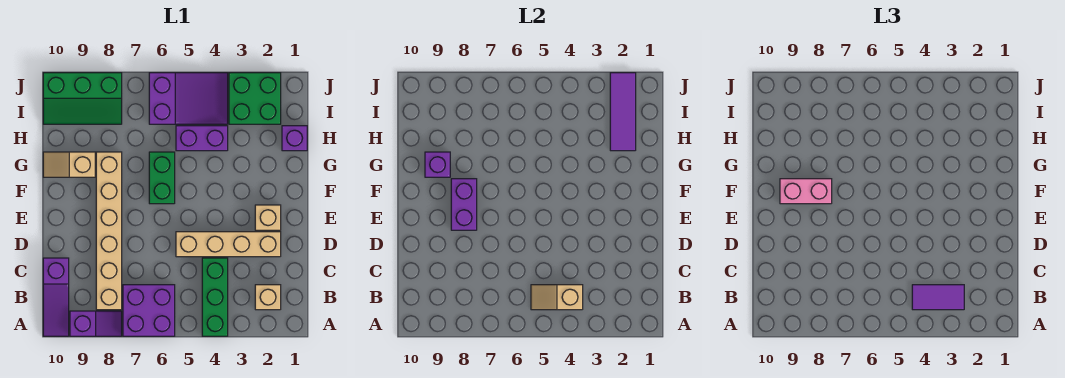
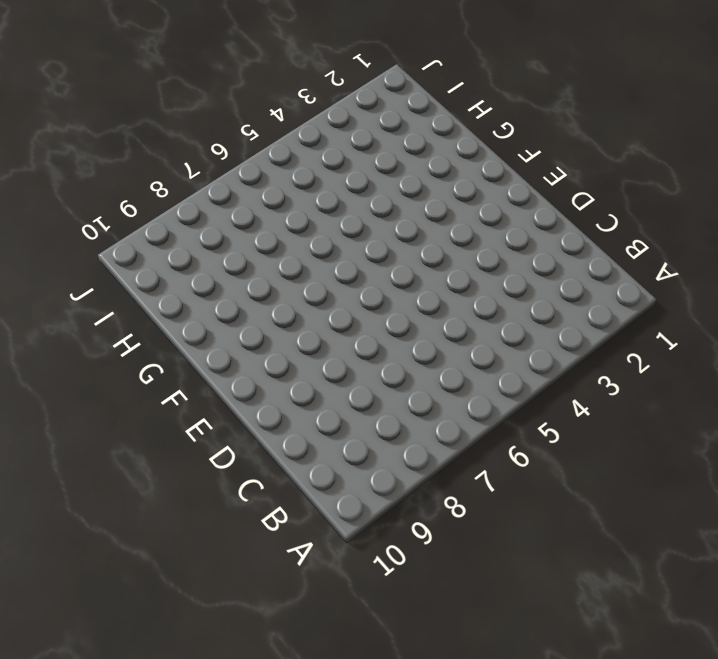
none -> green 1x3 brick [202,258,228,336]
none -> purple 2x2 brick [123,285,175,336]
none -> purple 1x2 slope [70,311,122,336]

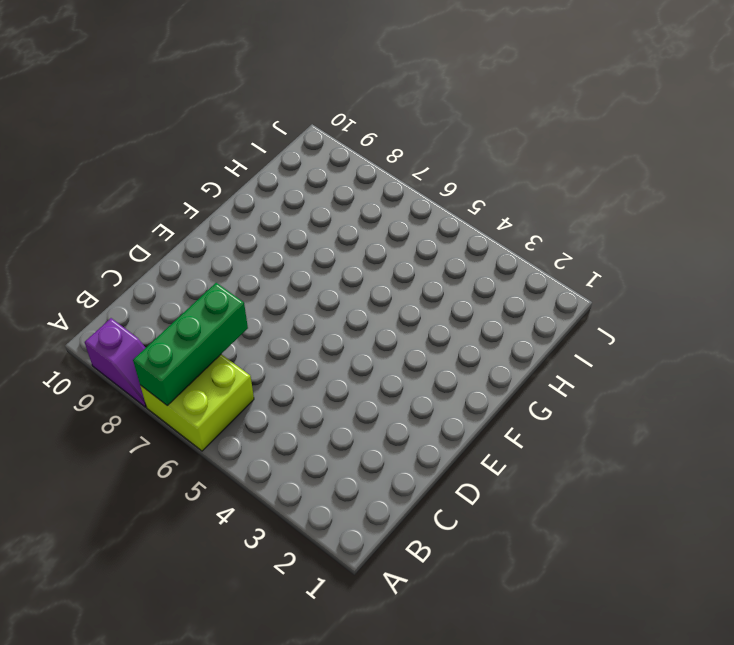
lime 2x2 brick [140,354,254,451] -> purple 2x2 brick [123,285,175,336]
green 1x3 brick [133,283,248,406] -> green 1x3 brick moved to [202,258,228,336]
none -> purple 1x3 slope [43,258,69,336]
none -> tan 1x1 brick [255,285,281,310]
none -> tan 1x6 brick [96,152,122,310]

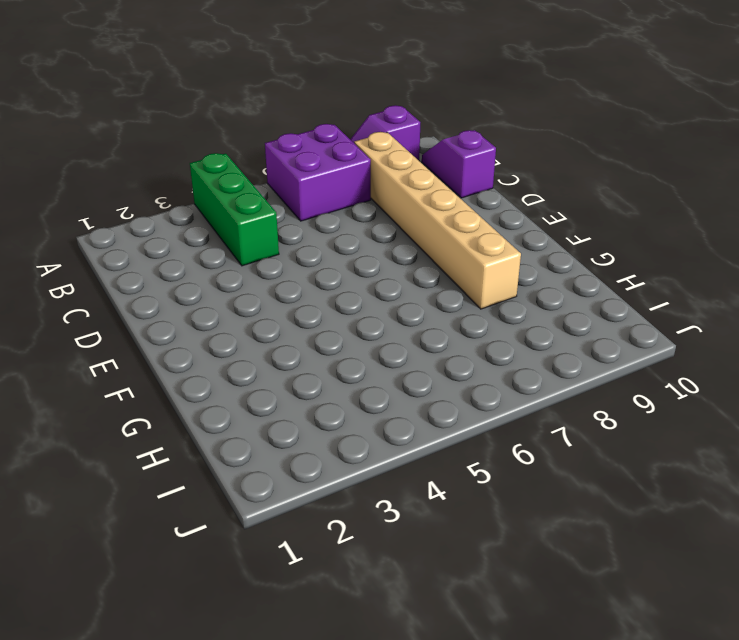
purple 1x2 slope [422,130,496,198] -> purple 1x3 slope [43,258,69,336]
none -> tan 1x1 brick [255,285,281,310]
none -> tan 1x4 brick [176,232,281,257]
none -> tan 1x1 brick [255,205,281,230]

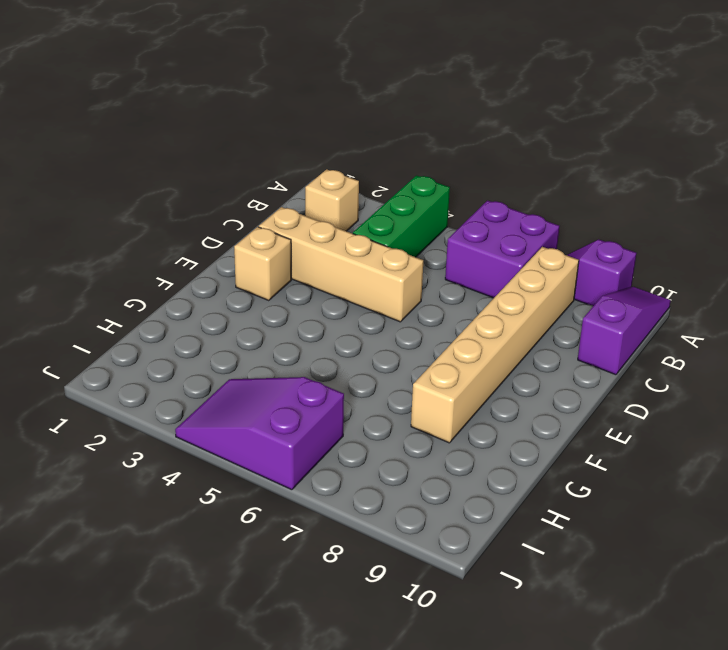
none -> green 1x2 brick [149,152,175,204]
none -> tan 1x2 slope [43,152,95,177]
none -> purple 1x1 brick [282,126,307,151]

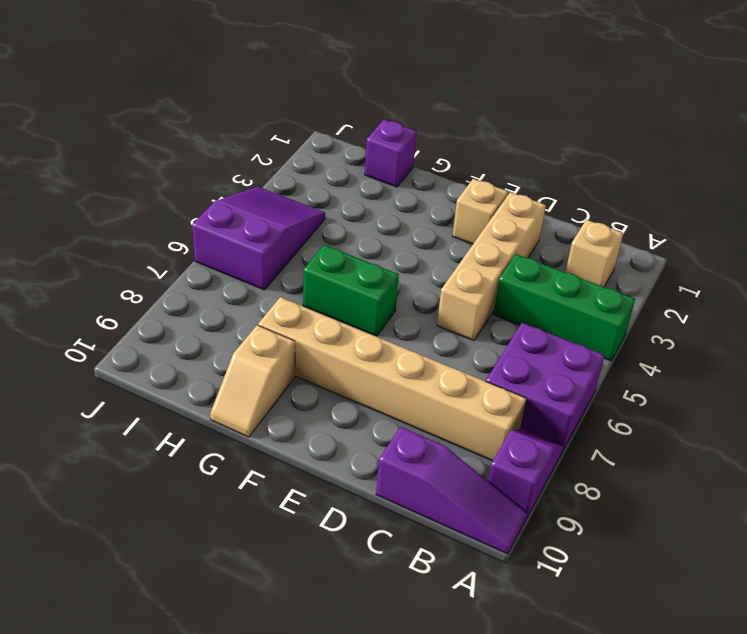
none -> purple 1x2 brick [176,126,228,151]
none -> green 2x2 brick [229,73,281,124]
none -> green 2x3 slope [43,73,122,124]

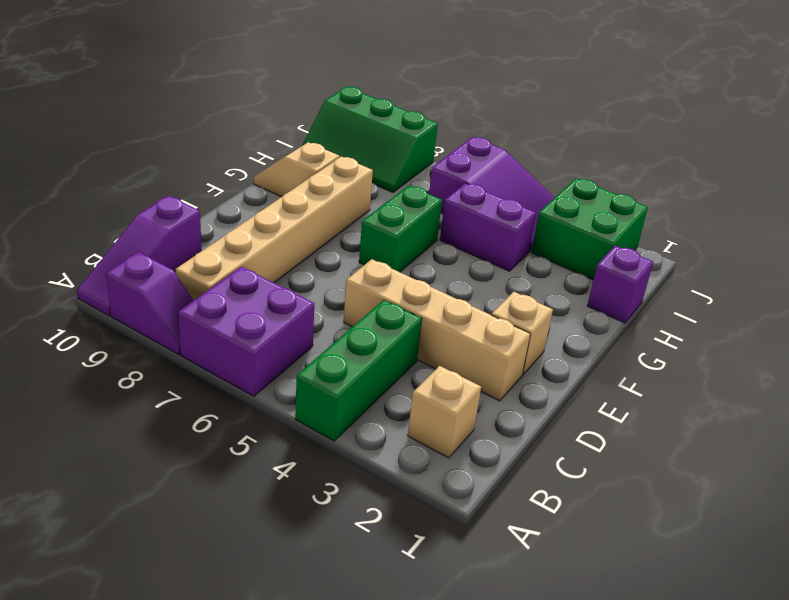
none -> tan 1x2 slope [531,285,583,310]
none -> purple 1x2 brick [451,179,477,230]
none -> purple 1x1 brick [425,152,450,177]

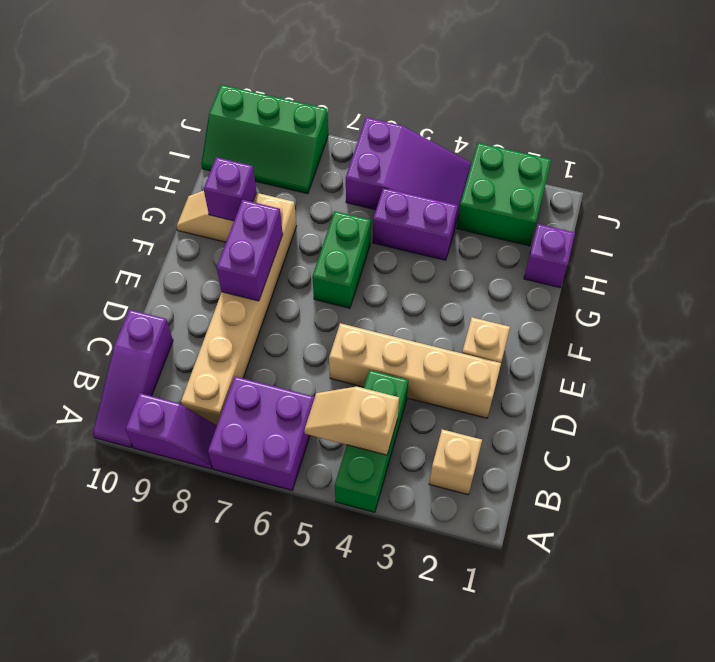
none -> purple 1x3 tile [610,73,636,151]
none -> purple 1x2 tile [912,285,964,310]
none -> pink 1x2 brick [780,179,832,204]

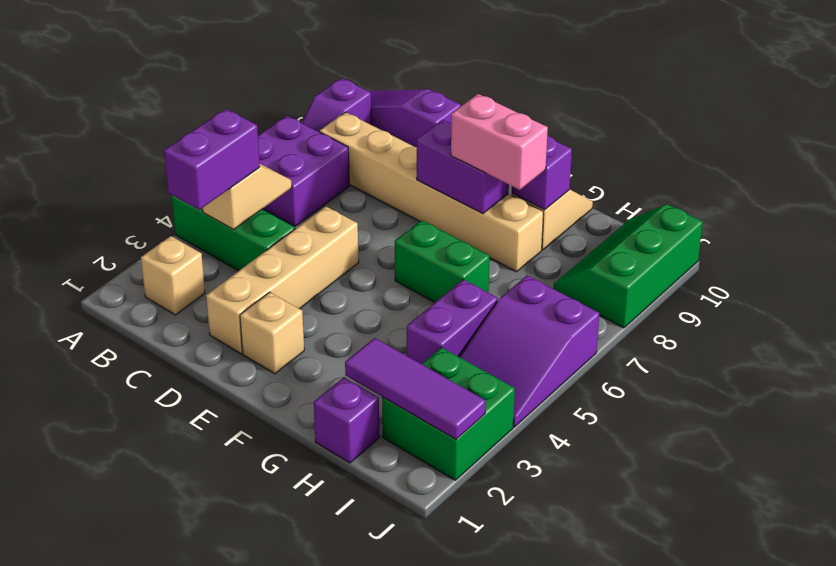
purple 1x2 brick [164,109,260,210] -> purple 1x2 tile [912,285,964,310]
pink 1x2 brick [451,94,548,190] -> pink 1x2 brick turned to [780,179,832,204]

